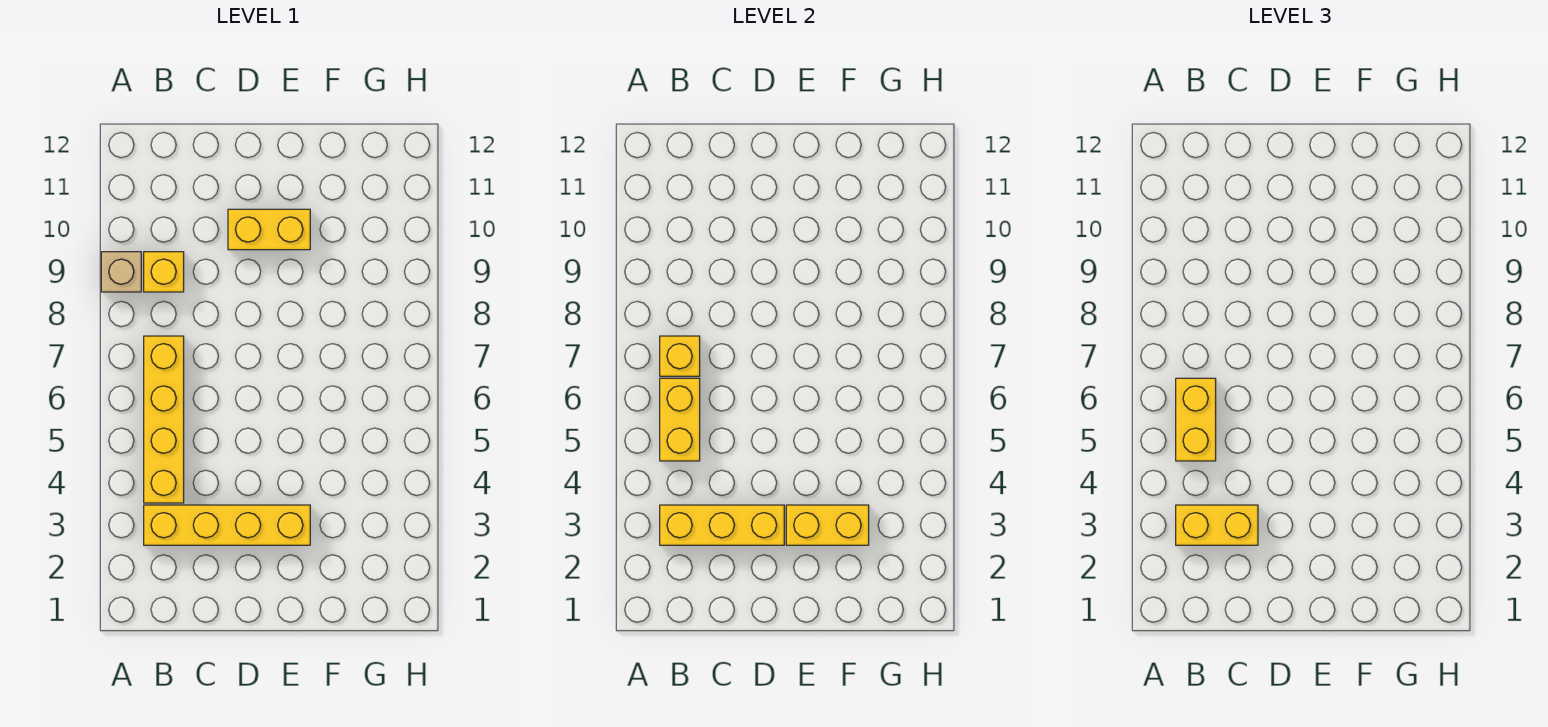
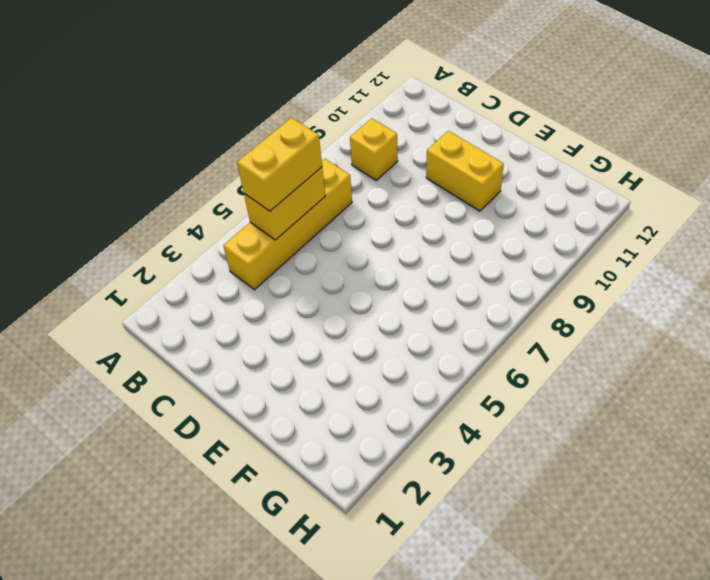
none -> tan 1x1 brick [101,252,141,292]
none -> yellow 1x4 brick [144,505,310,545]

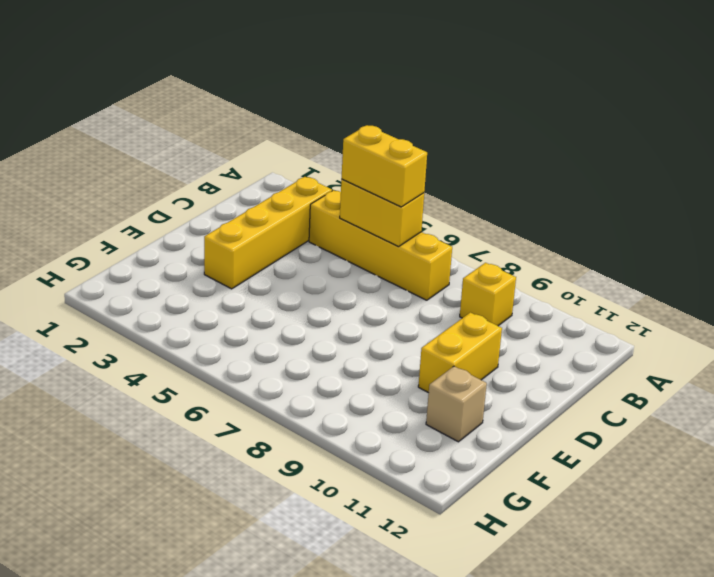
tan 1x1 brick [426,366,487,442] -> tan 1x1 brick moved to [101,252,141,292]
none -> yellow 1x3 brick [660,505,784,545]
none -> yellow 1x1 brick [660,336,700,376]

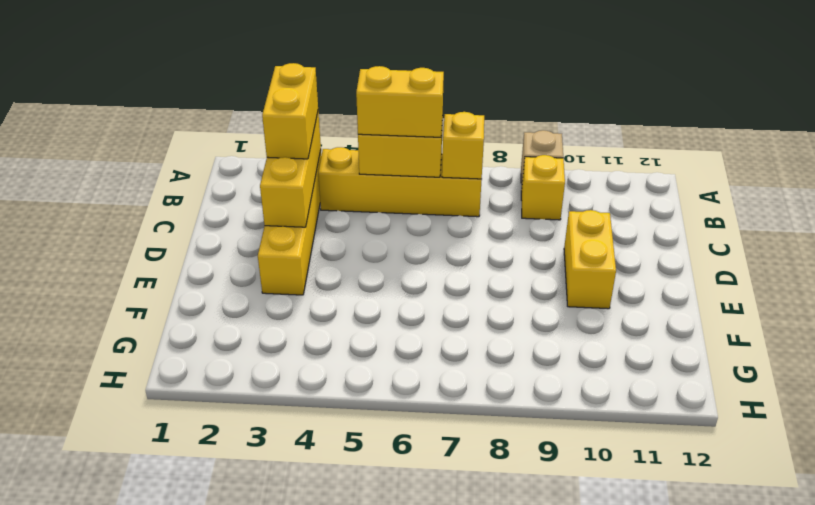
none -> yellow 1x2 brick [786,505,869,545]

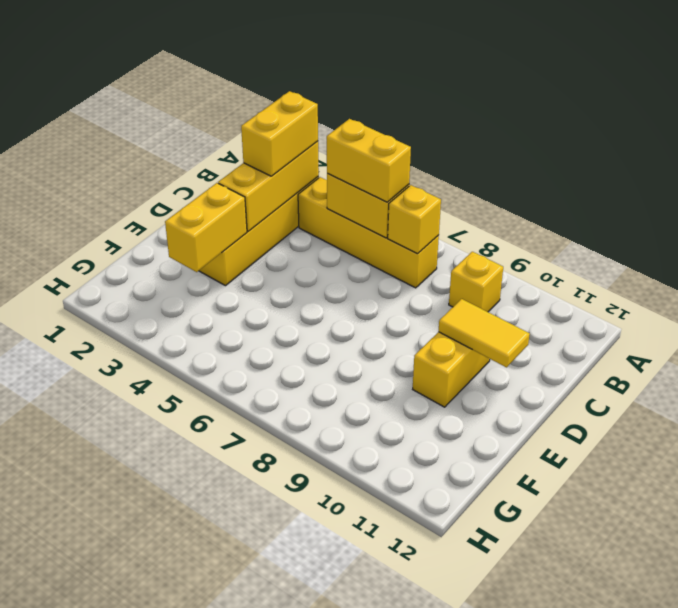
yellow 1x2 tile [438,299,530,367] -> none
none -> tan 1x1 brick [101,252,141,292]

